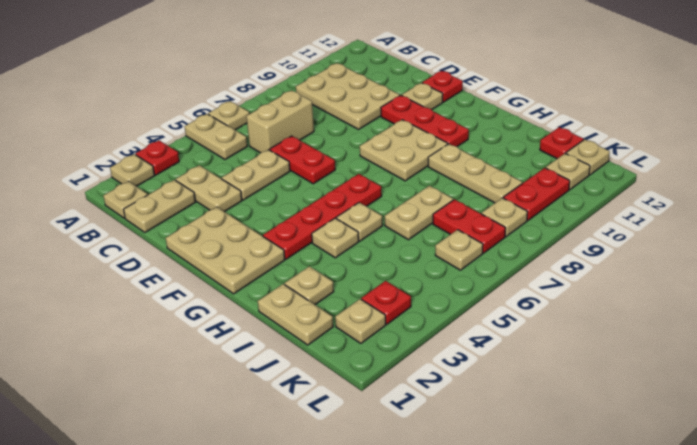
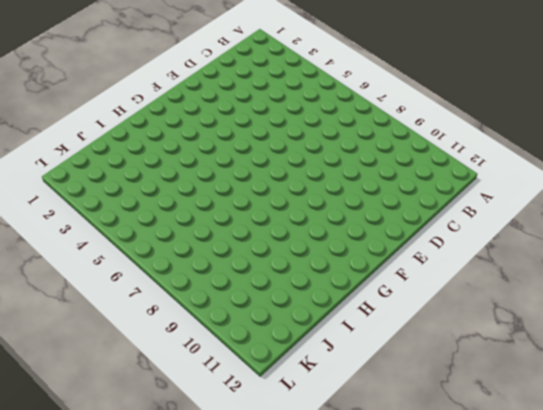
none -> tan 1x1 plate [110,154,155,186]
none -> red 1x1 plate [136,141,179,175]
none -> tan 1x2 plate [185,114,247,159]
none -> tan 1x1 plate [208,101,249,130]

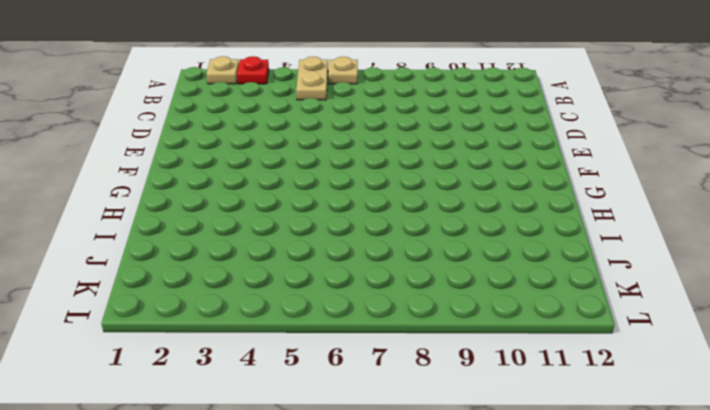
none -> tan 1x1 plate [104,181,148,218]
none -> tan 2x3 plate [296,63,400,129]
none -> tan 1x2 plate [124,180,195,232]
none -> tan 1x2 plate [176,165,242,212]

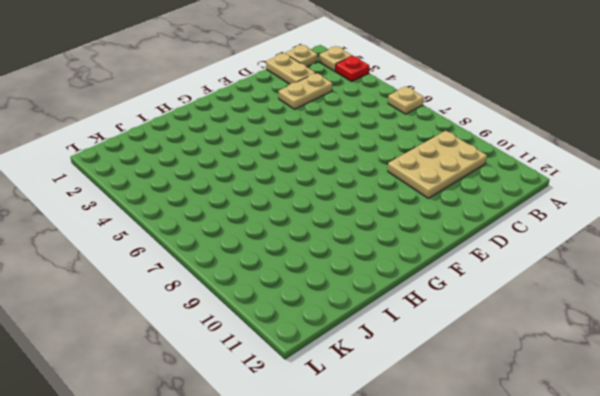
none -> tan 1x2 plate [185,114,247,159]
none -> tan 1x2 brick [246,90,314,153]
none -> tan 1x2 plate [222,150,290,200]
none -> red 1x2 plate [270,136,335,184]

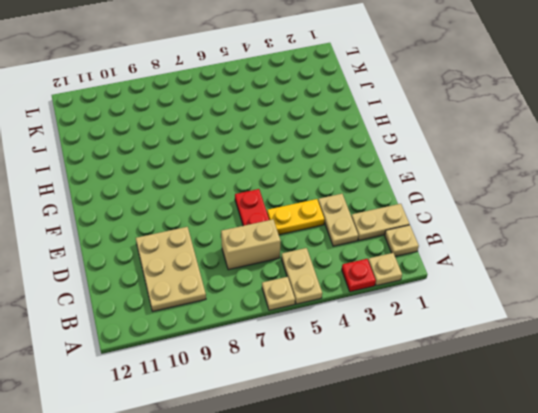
yellow 1x2 plate [267,199,325,235] -> tan 1x2 plate [222,150,290,200]
none -> tan 2x3 plate [166,207,285,294]
none -> red 1x3 plate [381,95,469,147]
none -> tan 1x1 plate [402,83,443,110]
none -> red 1x1 plate [422,71,463,102]

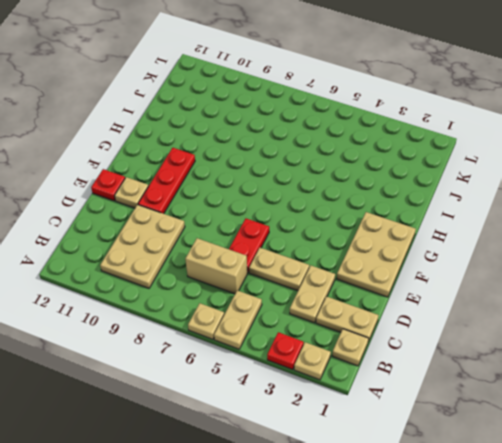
none -> tan 2x2 plate [360,120,448,181]
none -> red 1x4 plate [263,174,382,259]
none -> tan 1x1 plate [312,218,359,258]
none -> tan 1x1 plate [336,203,383,241]

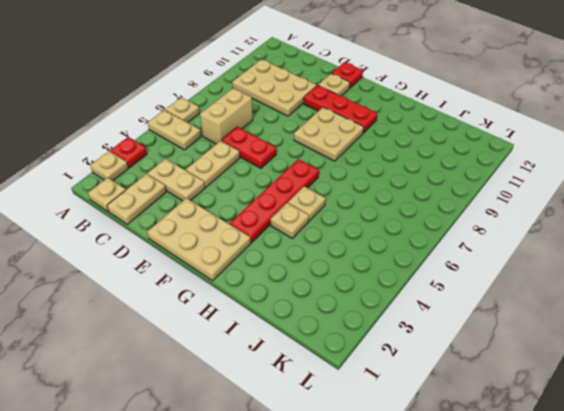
none -> tan 1x3 plate [428,144,523,203]
none -> tan 1x2 plate [258,284,333,345]
none -> tan 1x1 plate [285,266,334,305]
none -> tan 1x2 plate [385,186,453,240]

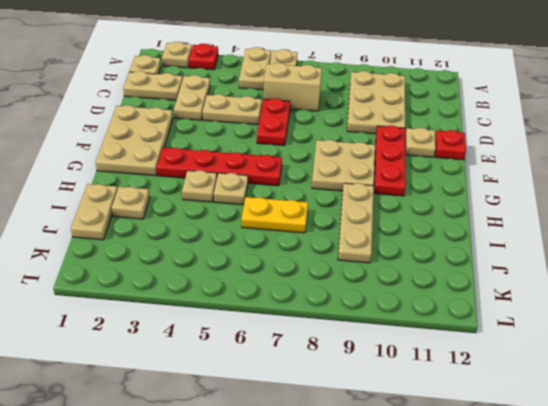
yellow 1x2 plate [242,197,308,233] -> tan 1x2 plate [385,186,453,240]
none -> red 1x2 plate [433,199,505,253]
none -> red 1x1 plate [540,127,584,159]
none -> tan 1x1 plate [335,299,386,343]
none -> red 1x1 plate [361,281,411,324]

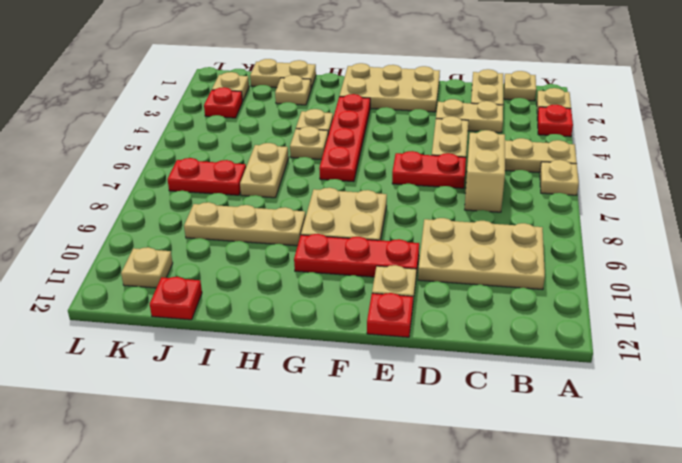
none -> tan 1x1 plate [435,230,483,270]
none -> tan 1x1 plate [481,198,527,237]
none -> red 1x2 plate [503,168,570,221]
none -> tan 1x1 plate [566,139,610,175]

